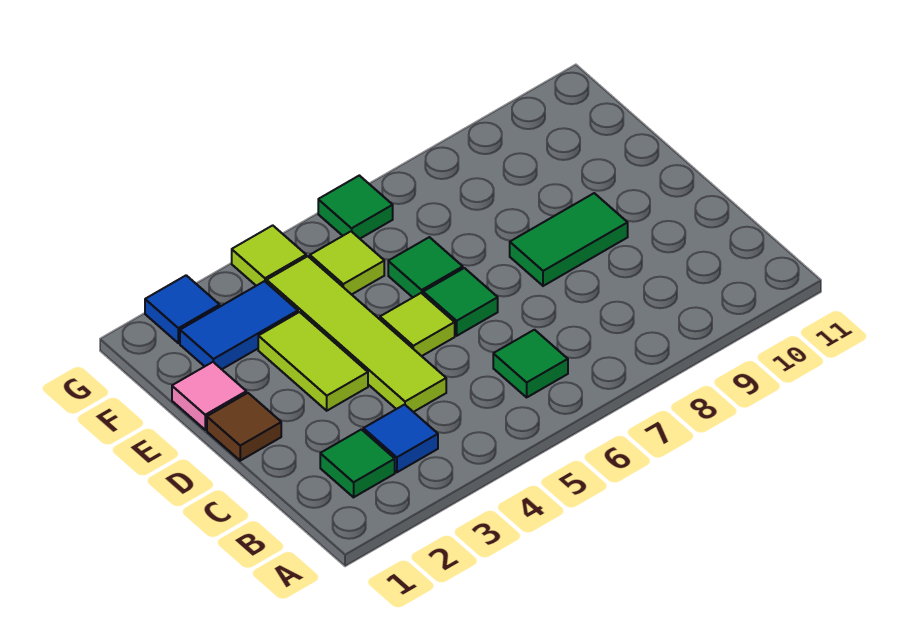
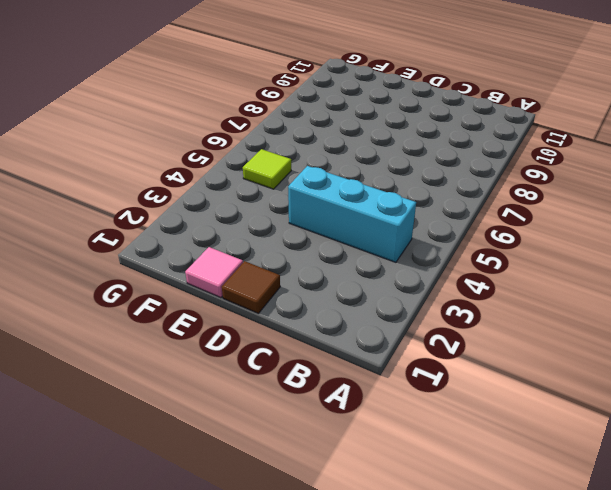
cyan 1x3 brick [288,166,416,262] -> lime 1x4 tile [267,256,446,412]
none -> green 1x1 tile [320,429,395,497]
none -> blue 1x1 tile [363,405,438,472]
none -> green 1x1 tile [493,330,568,397]

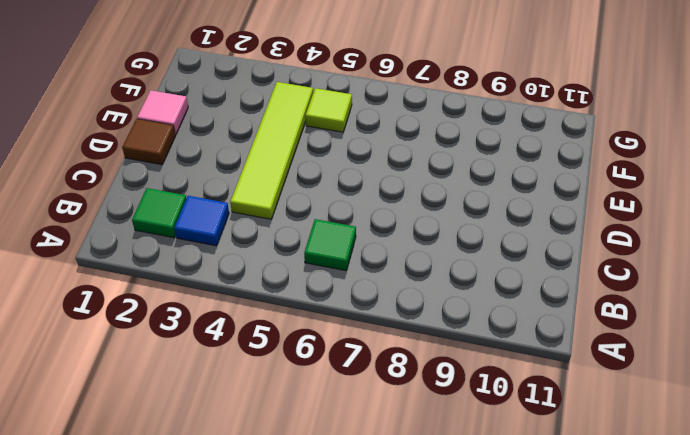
none -> lime 1x2 tile [258,312,368,411]
none -> lime 1x1 tile [380,293,455,356]
none -> green 1x1 tile [423,268,498,336]

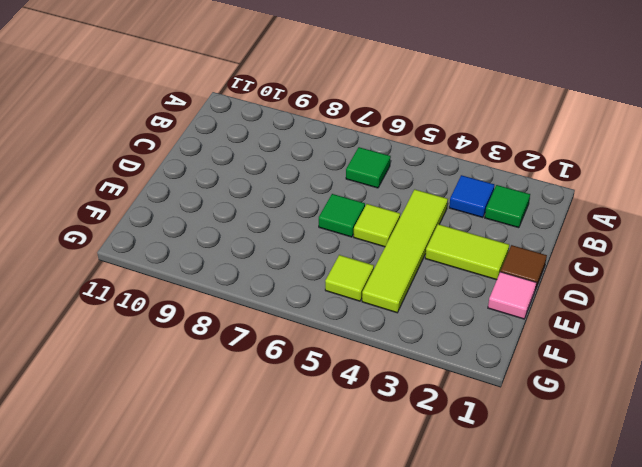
lime 1x2 tile [425,224,509,280] -> lime 1x2 tile turned to [258,312,368,411]
none -> green 1x2 tile [510,193,628,286]
none -> green 1x1 tile [388,237,463,297]
none -> blue 1x2 tile [180,281,298,369]

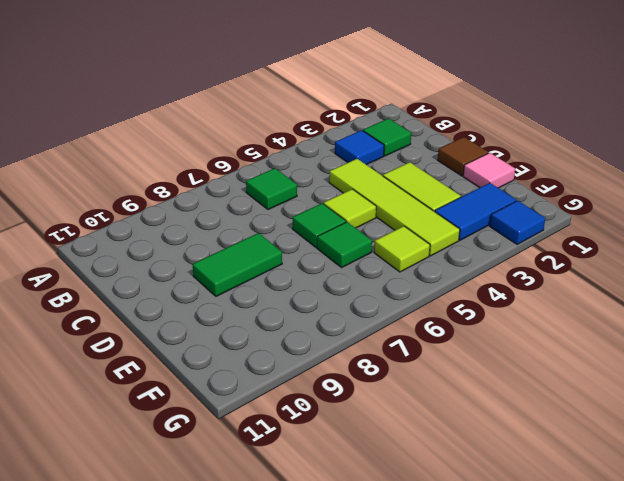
none -> lime 1x1 tile [232,225,306,286]
none -> green 1x1 tile [318,175,393,239]

